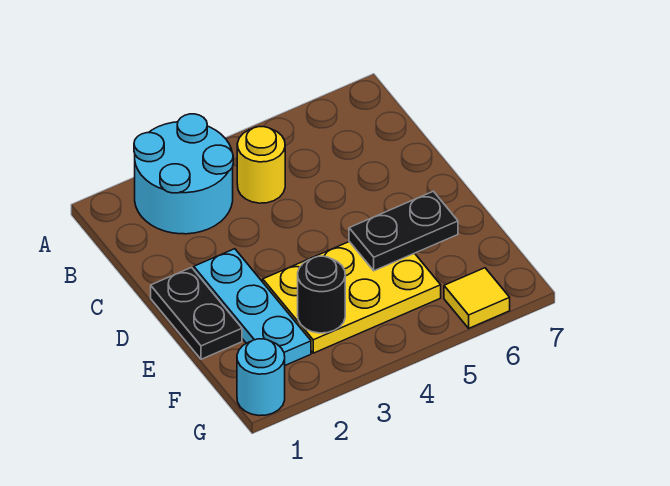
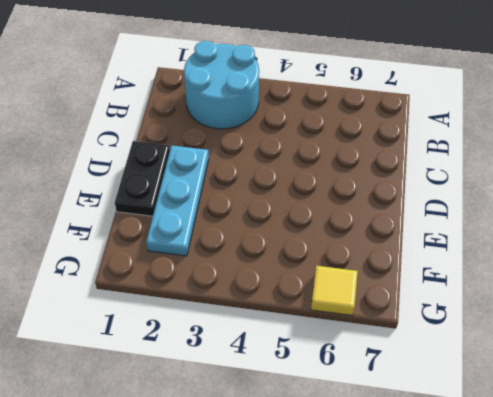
none -> yellow 1x1 round brick [237,127,285,203]
none -> yellow 2x3 plate [263,242,441,353]

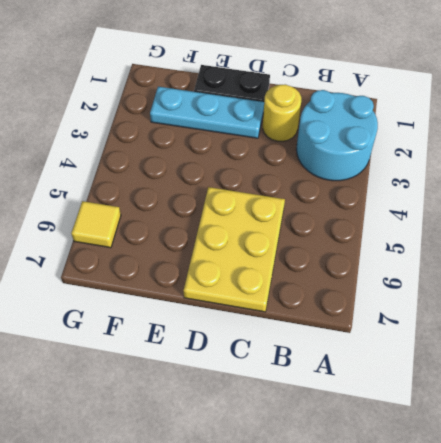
yellow 1x1 round brick [263,85,301,141] -> yellow 1x1 round brick moved to [237,127,285,203]
yellow 2x3 plate [184,187,285,312] -> yellow 2x3 plate moved to [263,242,441,353]
none -> cyan 1x1 round brick [237,339,285,416]
none -> black 1x2 plate [349,191,458,271]

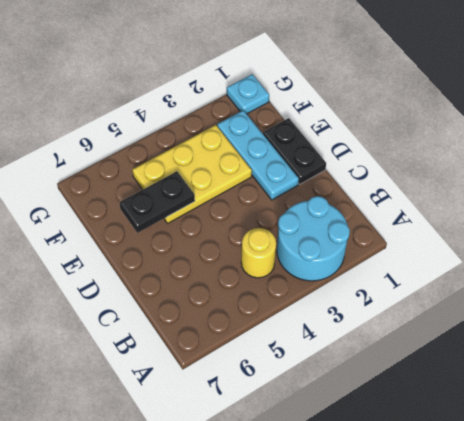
cyan 1x1 plate [227,74,269,114] -> cyan 1x1 round brick [237,339,285,416]
none -> yellow 1x1 tile [444,268,510,328]
none -> black 1x1 round brick [298,256,345,333]

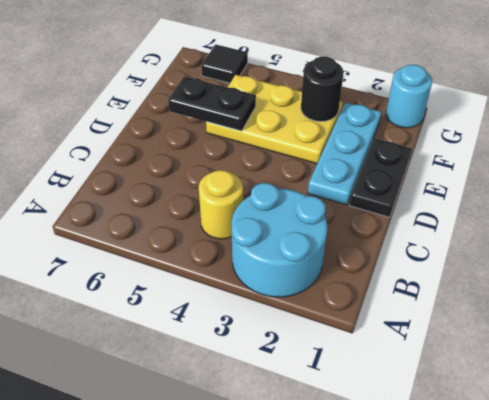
black 1x1 tile [202,44,248,83] -> yellow 1x1 tile [444,268,510,328]

